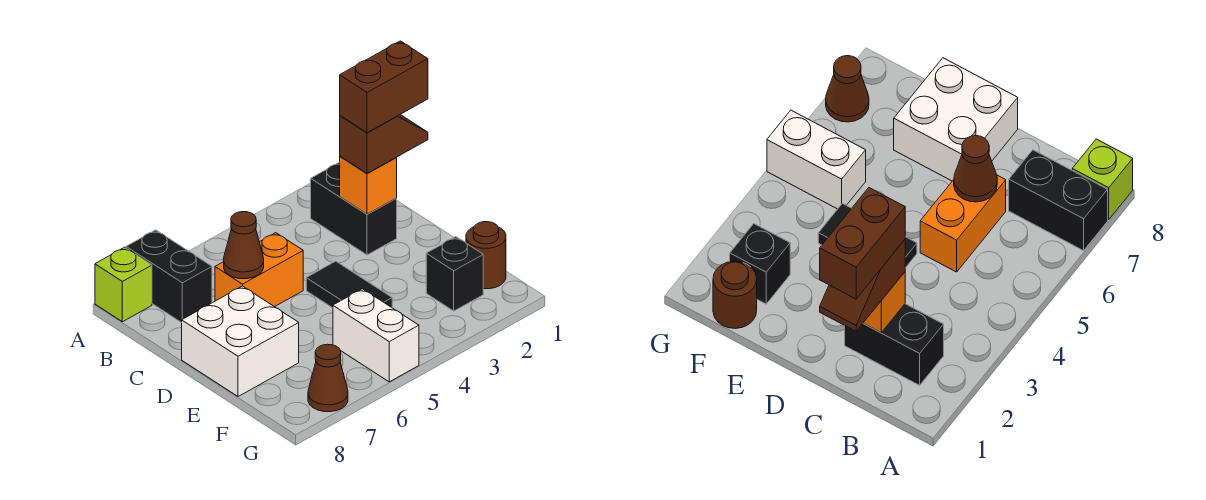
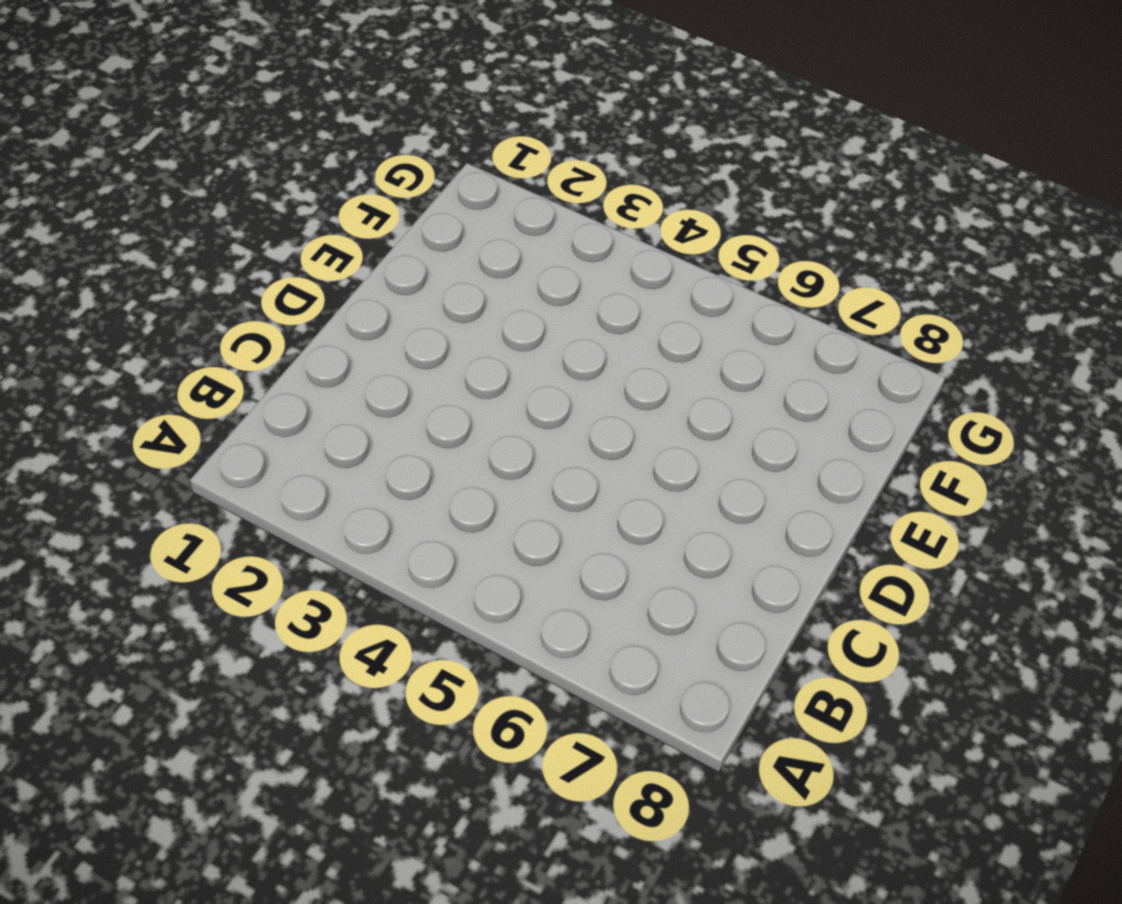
none -> black 1x2 brick [126,230,212,323]
none -> lime 1x1 brick [95,247,152,322]
none -> black 1x2 brick [311,162,397,255]

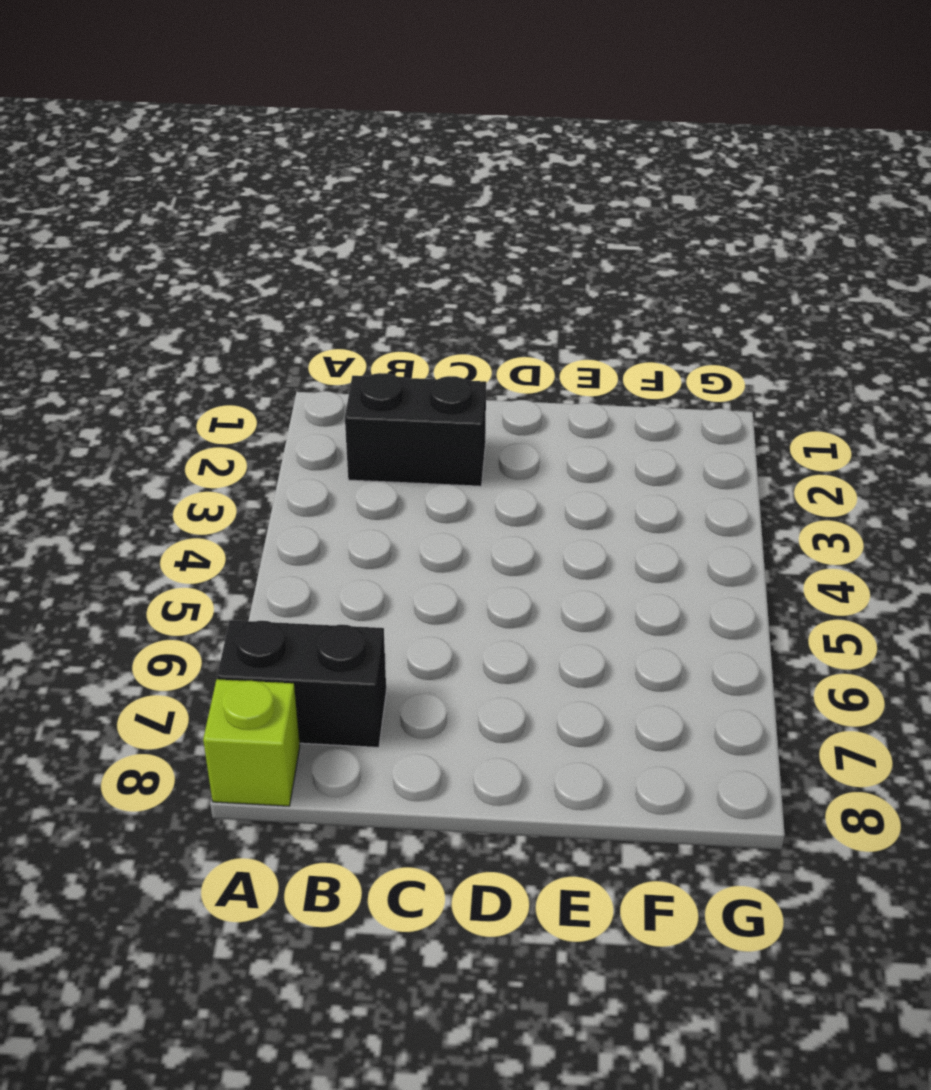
none -> orange 1x2 brick [215,233,303,307]
none -> black 1x2 tile [306,261,392,308]
none -> white 2x2 brick [182,286,299,396]

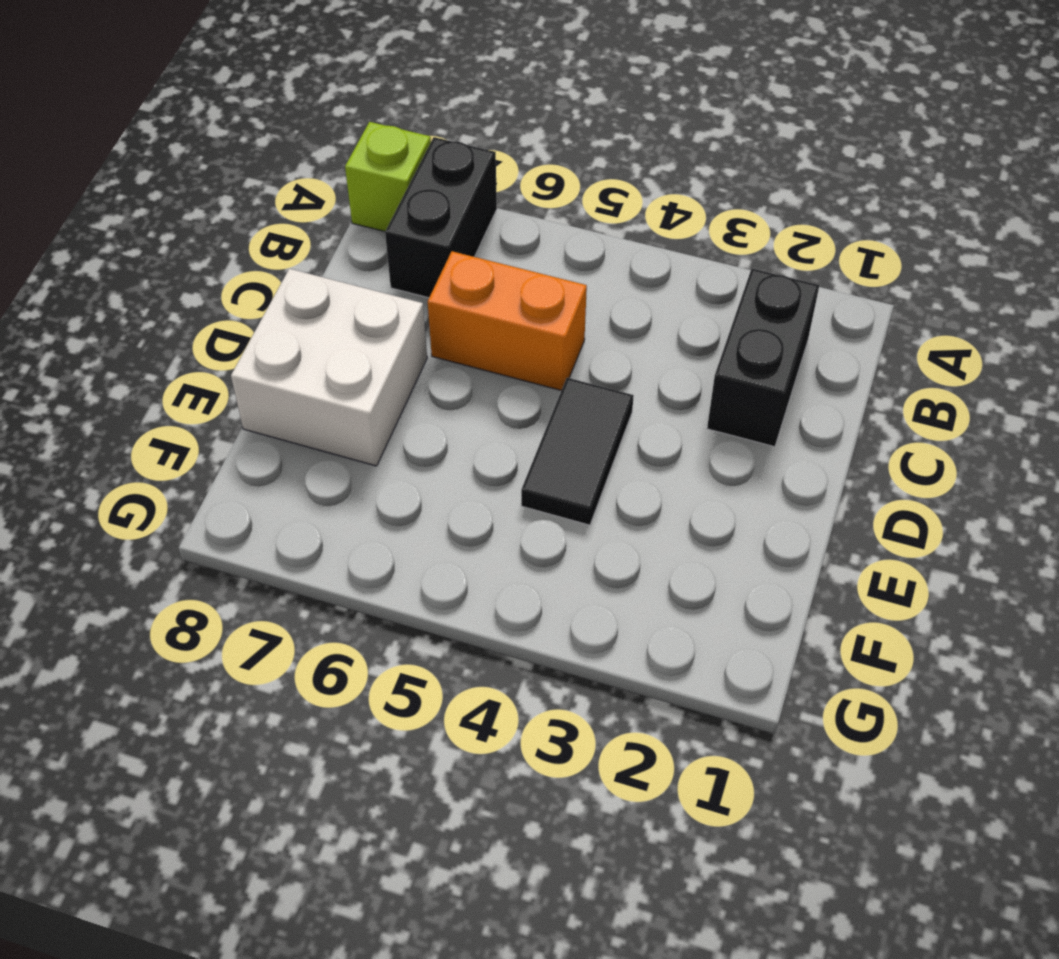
none -> brown 1x1 round brick [466,222,506,289]
none -> black 1x1 brick [426,237,483,311]
none -> white 1x2 brick [333,289,419,382]

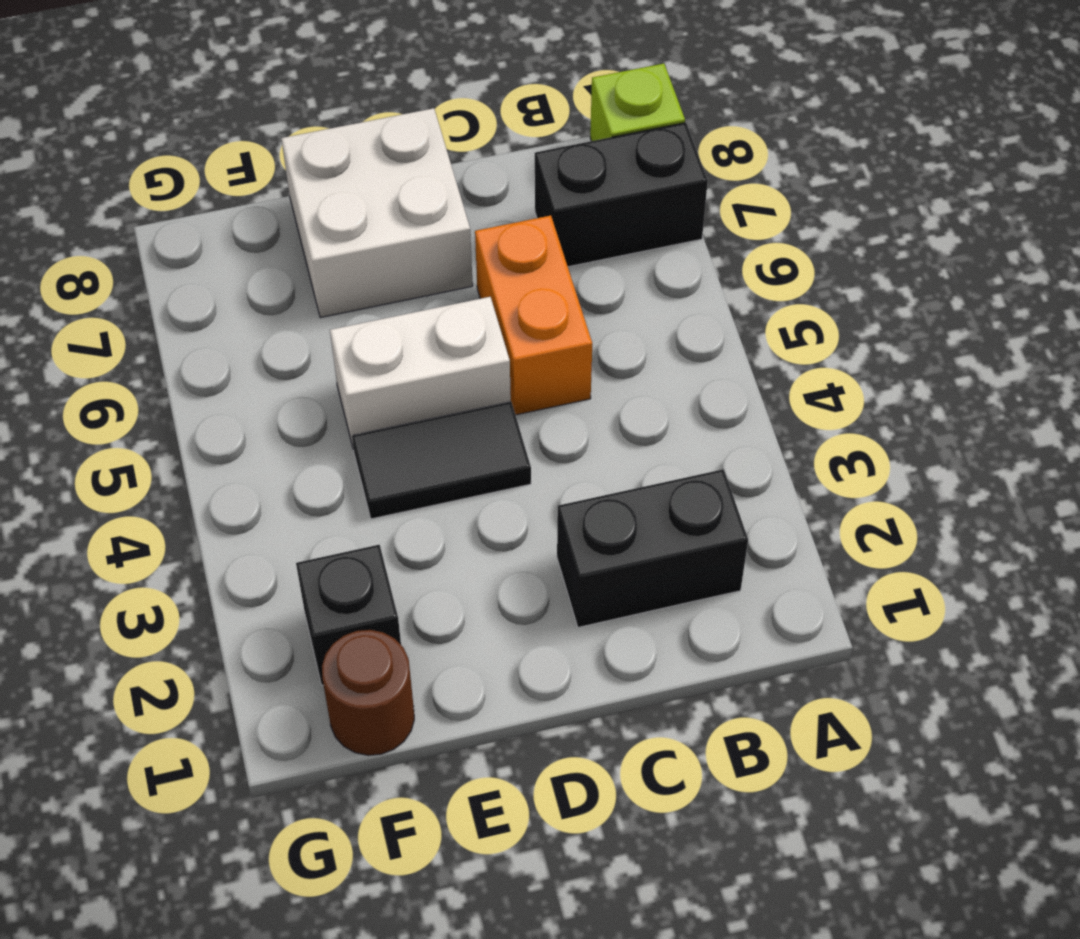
white 1x2 brick [330,297,511,449] -> white 1x2 brick moved to [333,289,419,382]
none -> brown 1x1 cone [308,344,348,412]
none -> orange 1x1 brick [340,156,397,214]
none -> brown 1x1 cone [224,212,264,279]

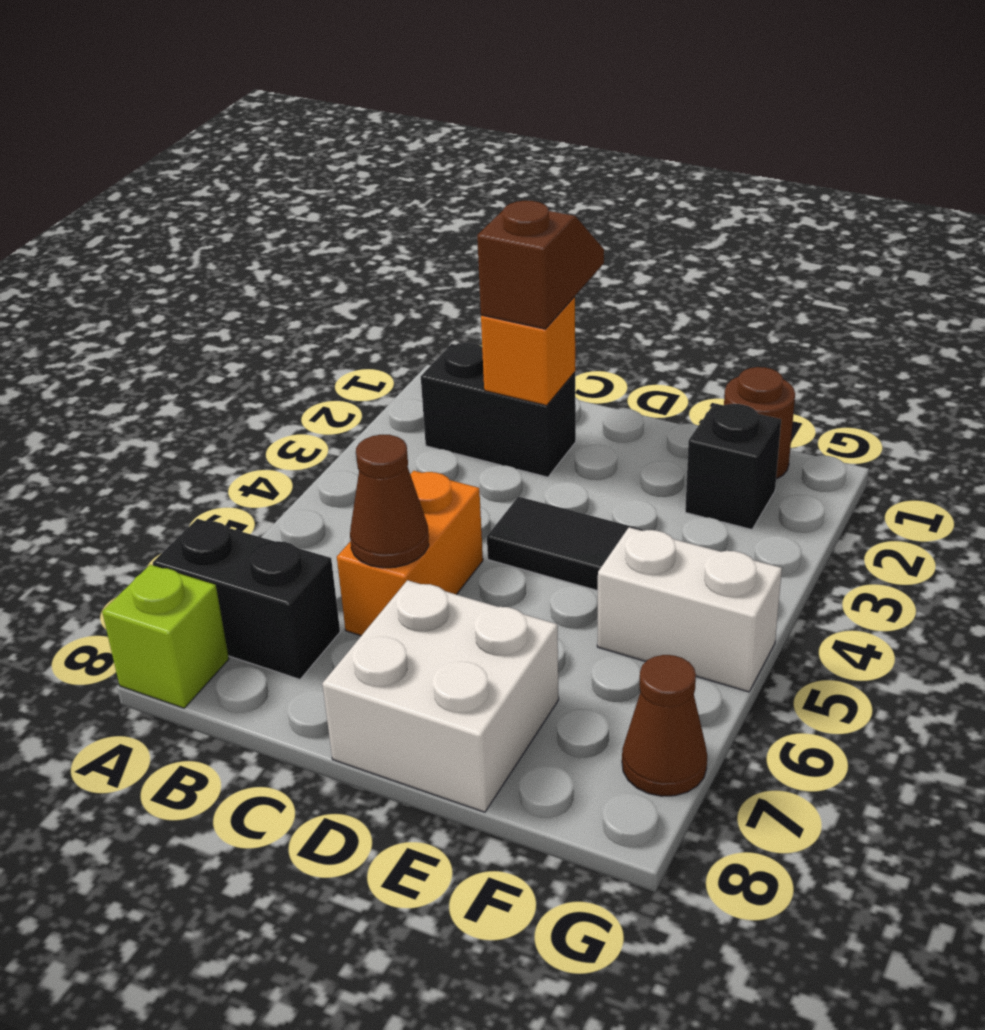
none -> brown 1x2 brick [340,41,428,133]

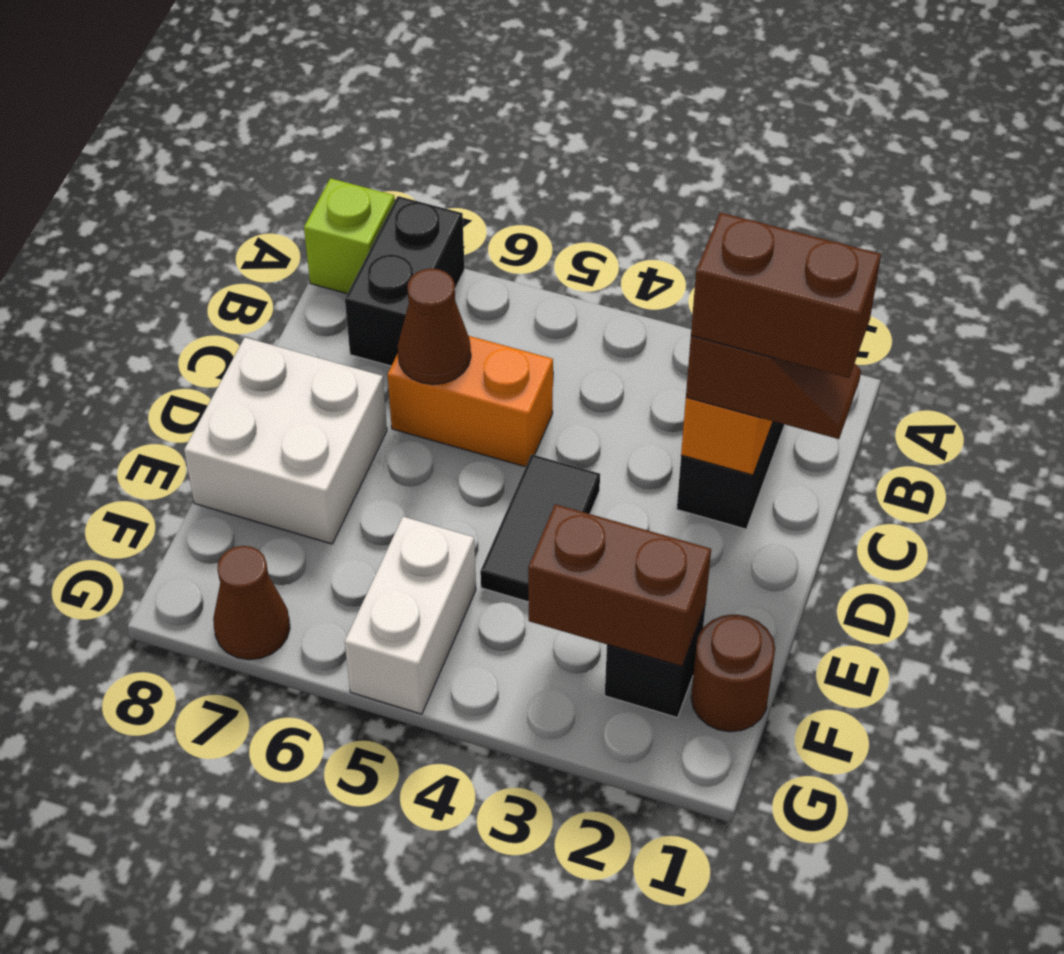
brown 1x2 brick [528,504,711,667] -> none

